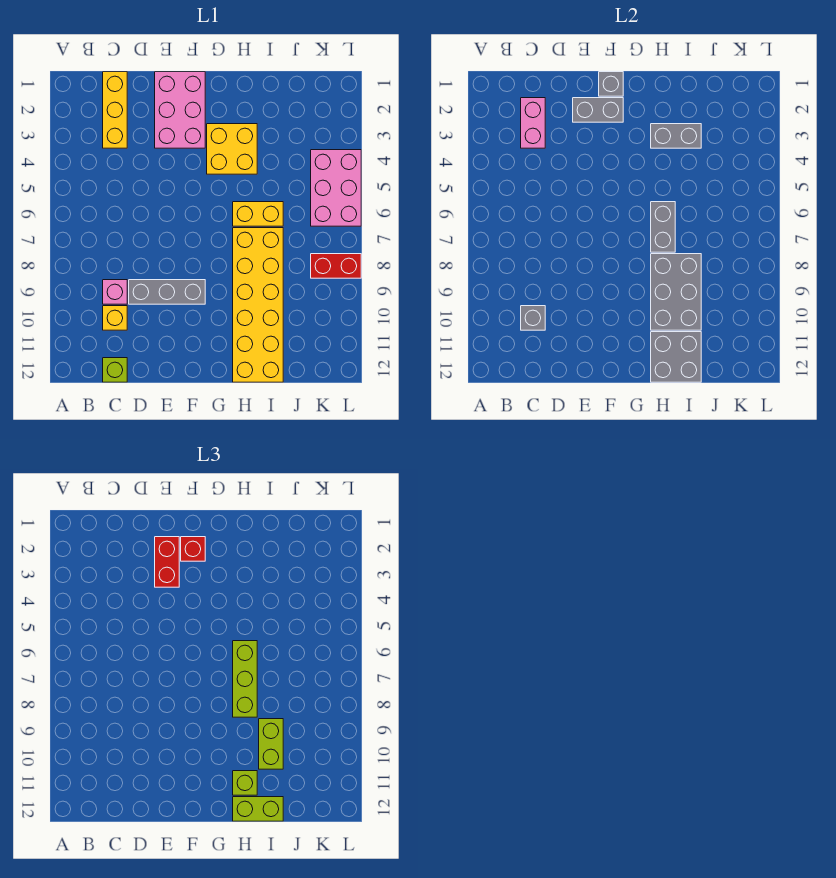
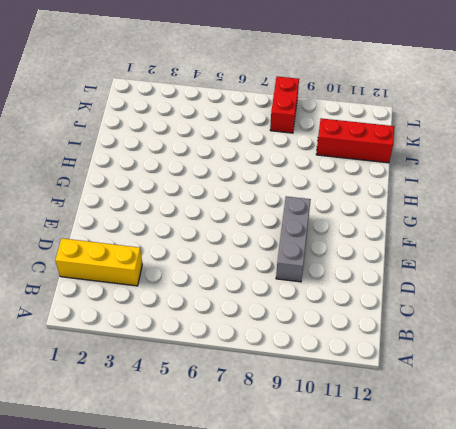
red 1x3 brick [316,118,394,163] -> none
none -> pink 1x1 brick [103,280,127,304]
none -> yellow 1x1 brick [103,306,127,330]
none -> lime 1x1 brick [103,358,127,382]

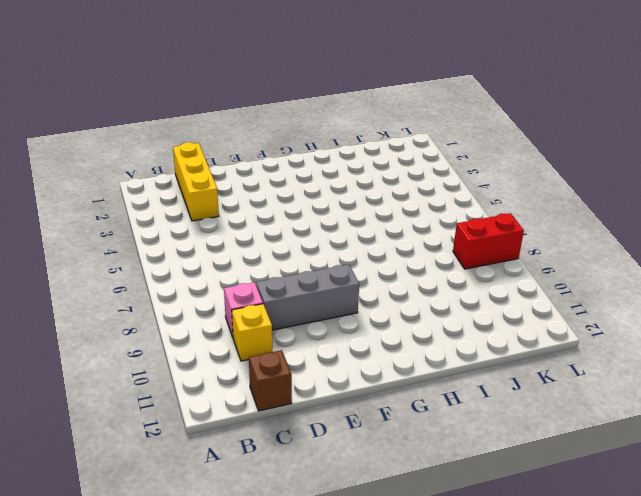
brown 1x1 brick [249,350,292,411] -> lime 1x1 brick [103,358,127,382]
none -> pink 2x3 brick [155,72,205,148]
none -> yellow 2x2 brick [207,124,257,174]
none -> yellow 1x2 brick [233,202,283,226]

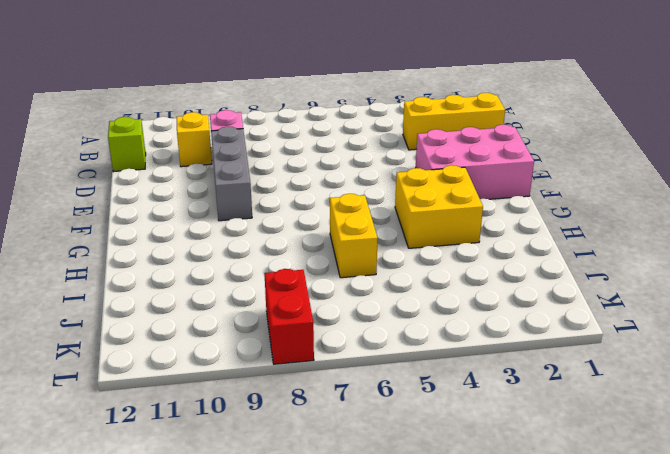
none -> yellow 2x6 brick [233,228,283,382]
none -> pink 2x3 brick [311,150,361,226]
none -> pink 1x2 brick [521,98,545,148]

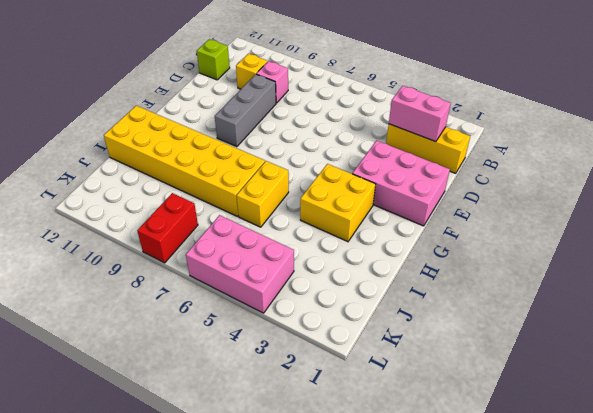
none -> grey 1x1 brick [521,306,545,330]
none -> grey 1x2 brick [573,98,623,122]
none -> grey 1x1 brick [599,72,623,96]

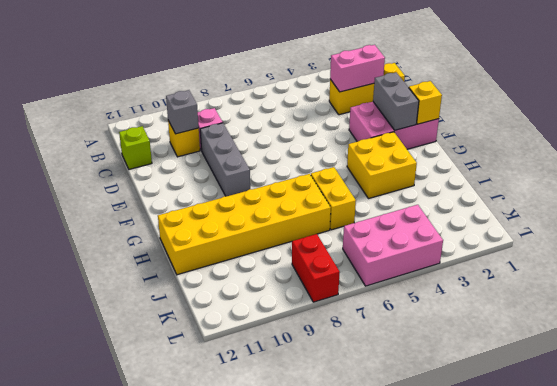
yellow 1x1 brick [409,81,442,124] -> grey 1x1 brick [599,72,623,96]
none -> grey 1x2 brick [651,124,701,148]
none -> grey 1x2 brick [651,202,675,252]
none -> grey 2x3 brick [651,254,701,330]

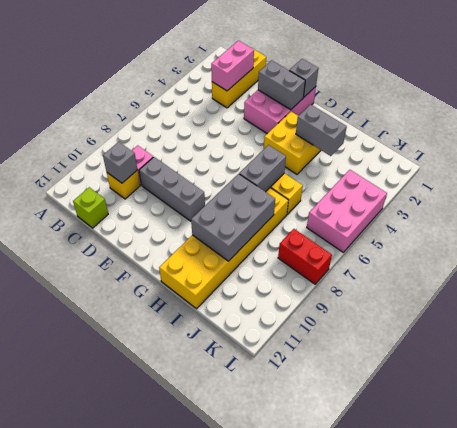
none -> grey 2x2 brick [651,332,701,382]
none -> red 1x2 brick [155,537,179,587]
none -> red 1x1 brick [181,537,205,561]

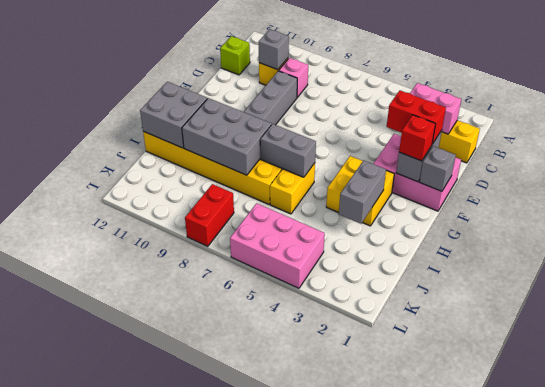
none -> lime 1x3 brick [233,641,257,717]
none -> lime 1x1 brick [233,771,257,795]
none -> lime 1x2 brick [233,797,283,821]

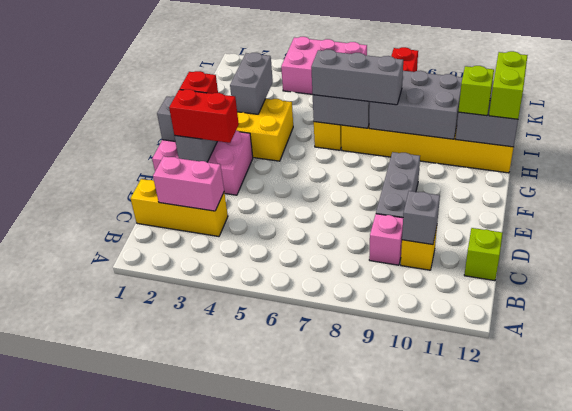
grey 1x3 brick [311,50,403,105] -> lime 1x3 brick [233,641,257,717]
none -> lime 1x2 brick [259,719,283,769]

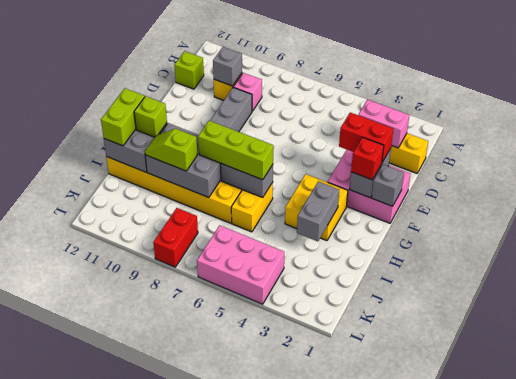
lime 1x2 slope [145,129,197,171] -> lime 1x2 brick [259,719,283,769]

